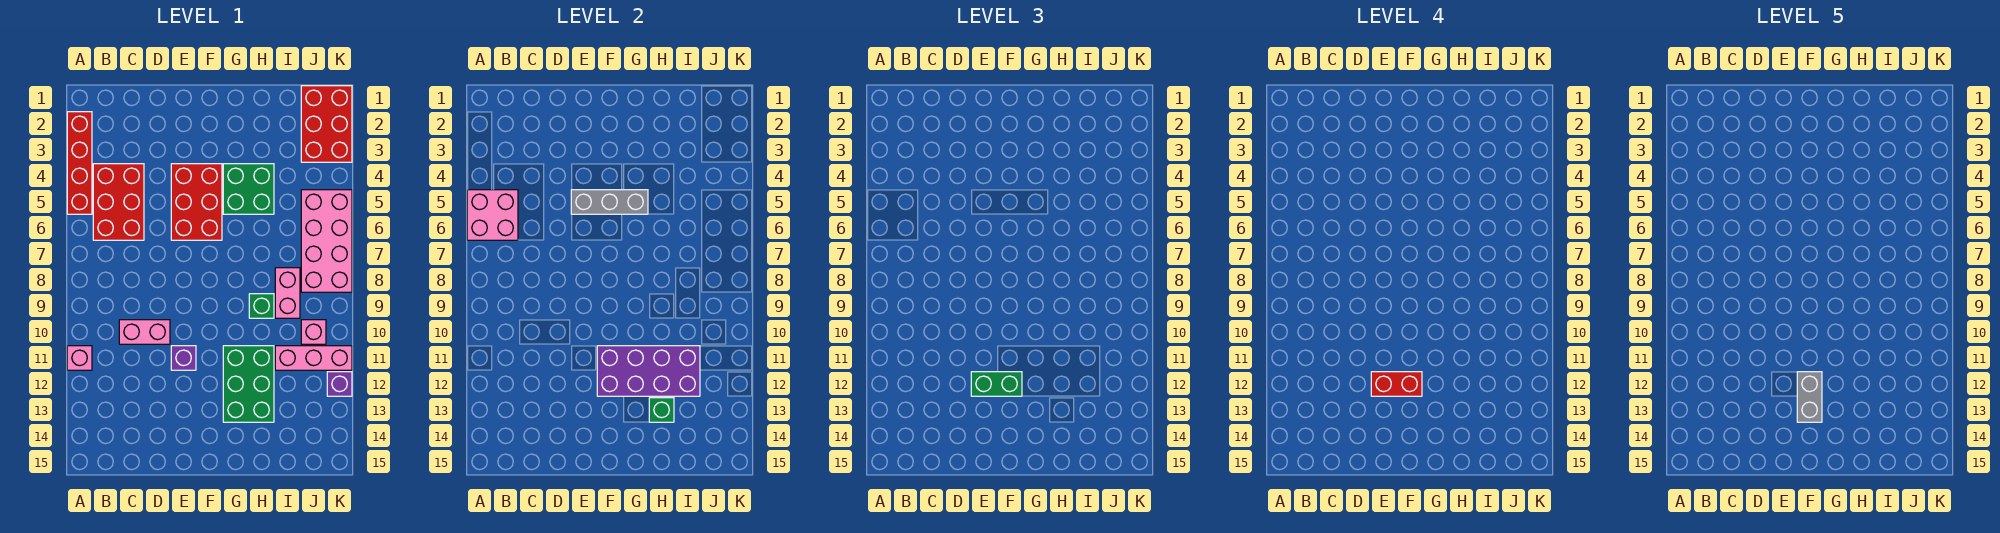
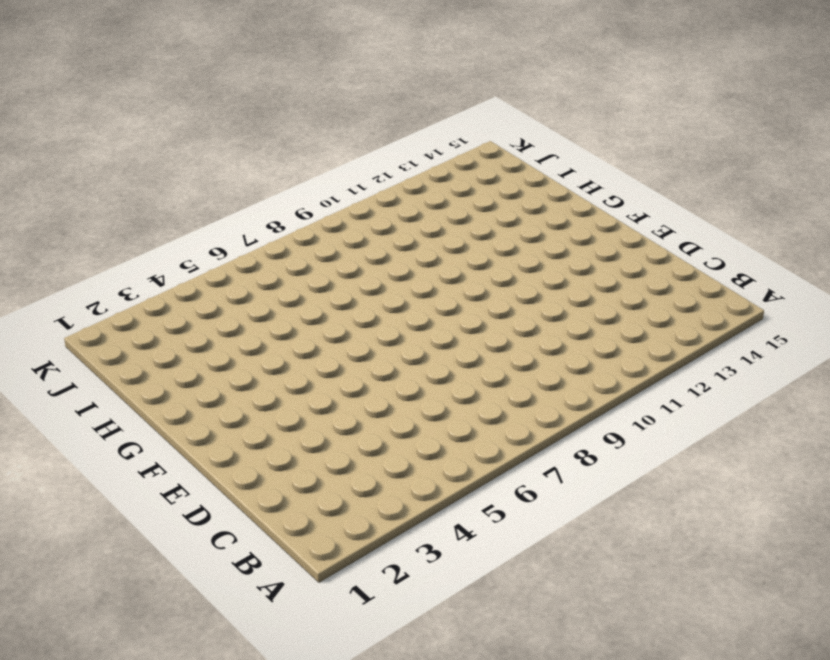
none -> red 1x4 brick [67,112,92,214]
none -> pink 1x1 brick [67,346,92,370]
none -> red 2x3 brick [93,164,144,240]

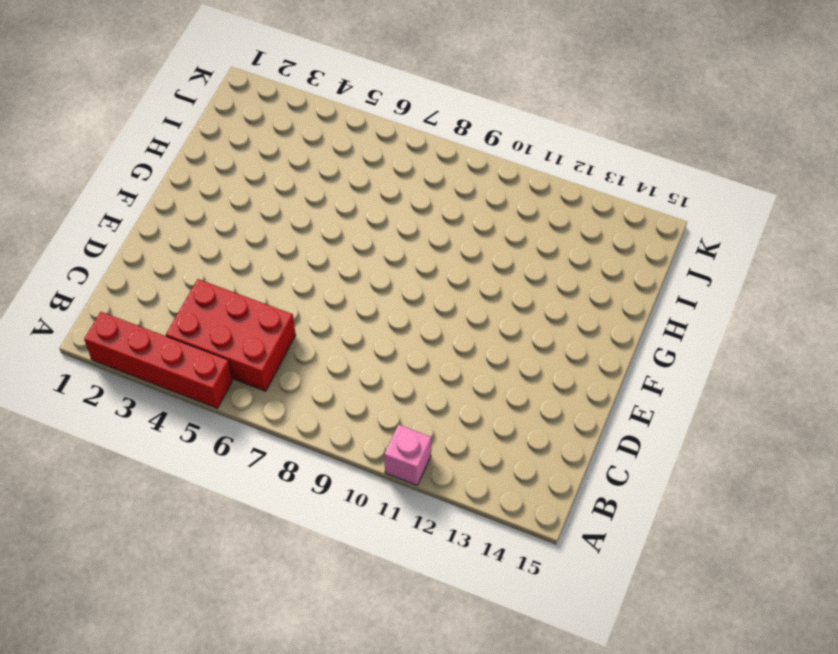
none -> pink 1x2 brick [119,320,170,344]
none -> red 2x3 brick [171,164,222,240]
none -> purple 1x1 brick [171,346,196,370]

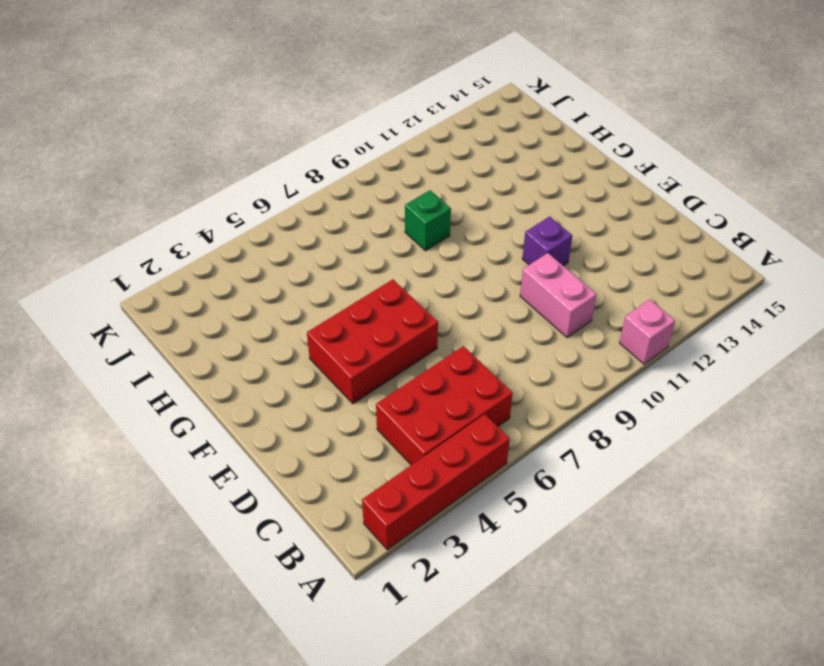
none -> green 2x2 brick [223,164,274,214]
none -> green 2x3 brick [223,346,274,422]
none -> pink 1x2 brick [275,268,300,318]

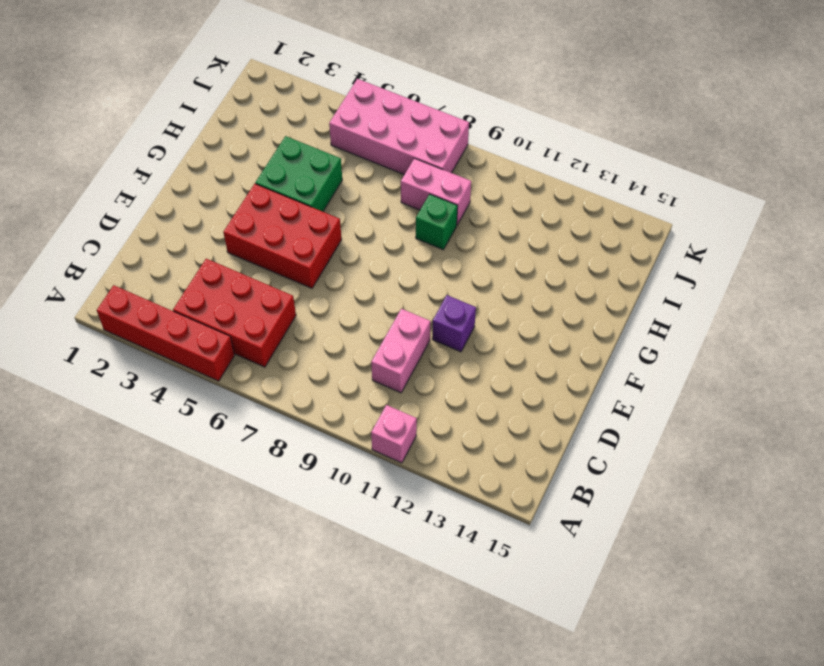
none -> green 2x3 brick [223,346,274,422]
none -> pink 1x3 brick [275,346,352,370]
none -> red 2x3 brick [301,86,352,162]

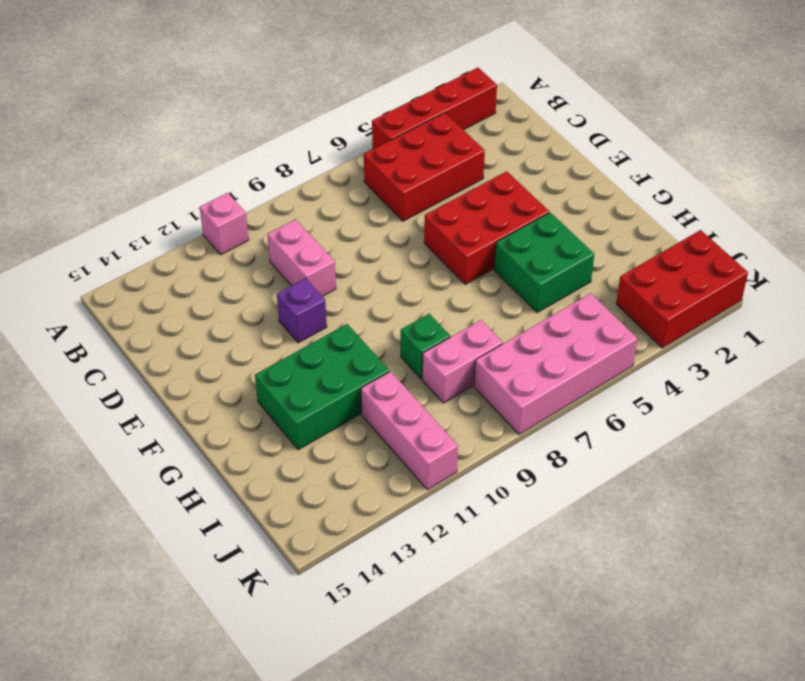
none -> pink 1x1 brick [301,320,326,344]
none -> purple 1x1 brick [327,372,352,396]
none -> pink 2x2 brick [467,190,518,240]

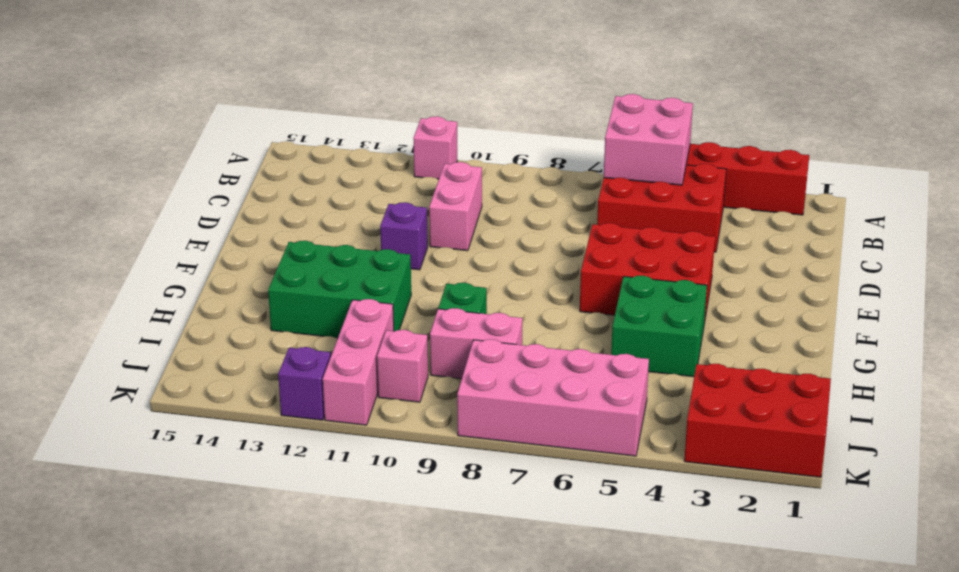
none -> grey 1x3 brick [571,190,648,214]
none -> purple 2x4 brick [597,346,700,396]
none -> green 1x1 brick [649,398,674,422]

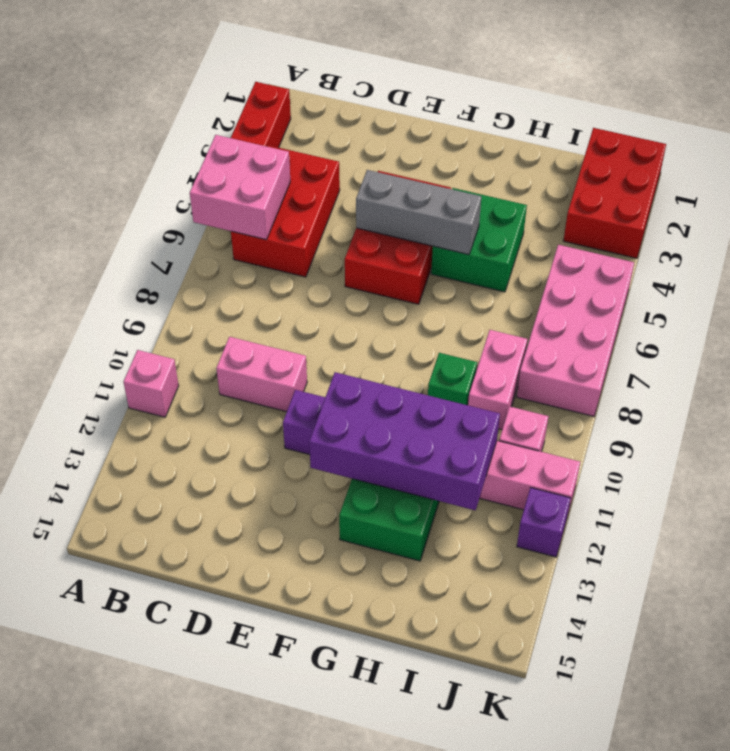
none -> green 1x1 brick [649,398,674,422]
none -> green 1x2 brick [971,372,1022,396]
none -> red 1x2 brick [1371,372,1422,396]

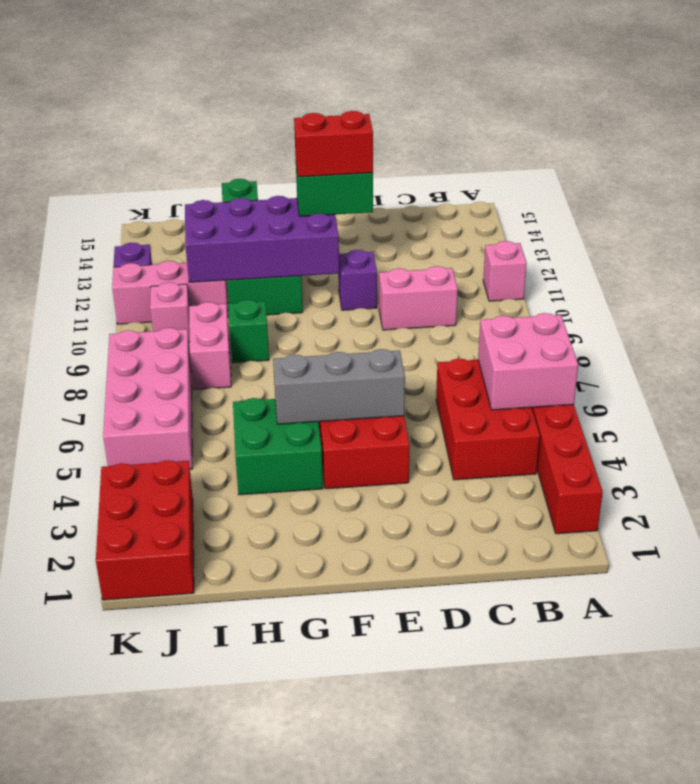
none -> grey 1x2 brick [1797,372,1822,422]

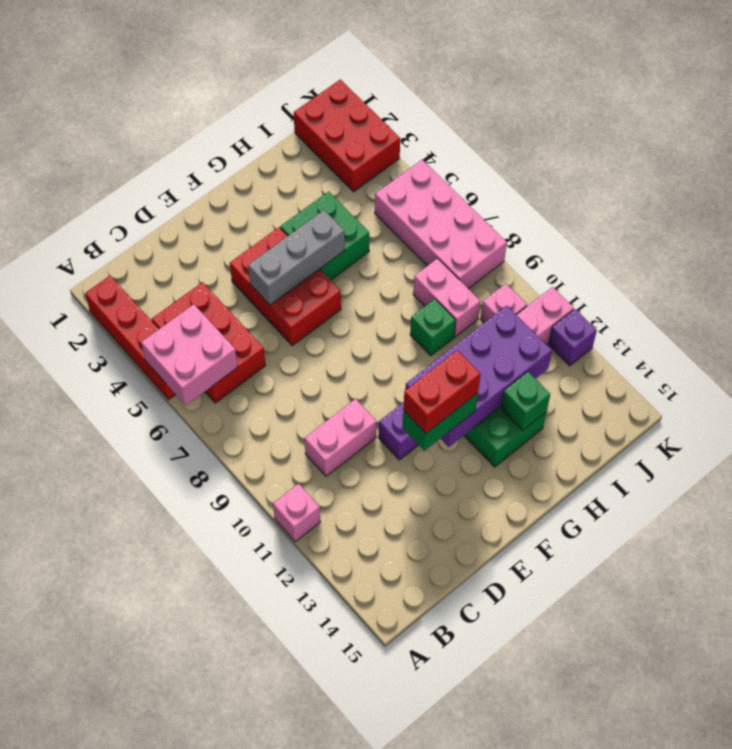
none -> grey 1x2 brick [1797,372,1822,422]

